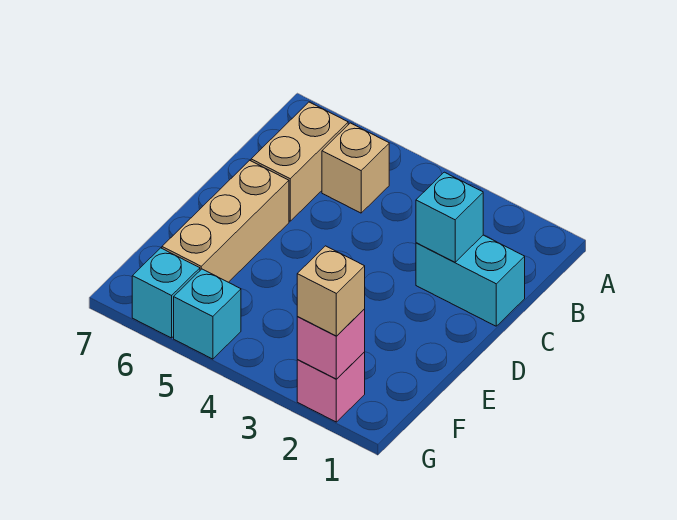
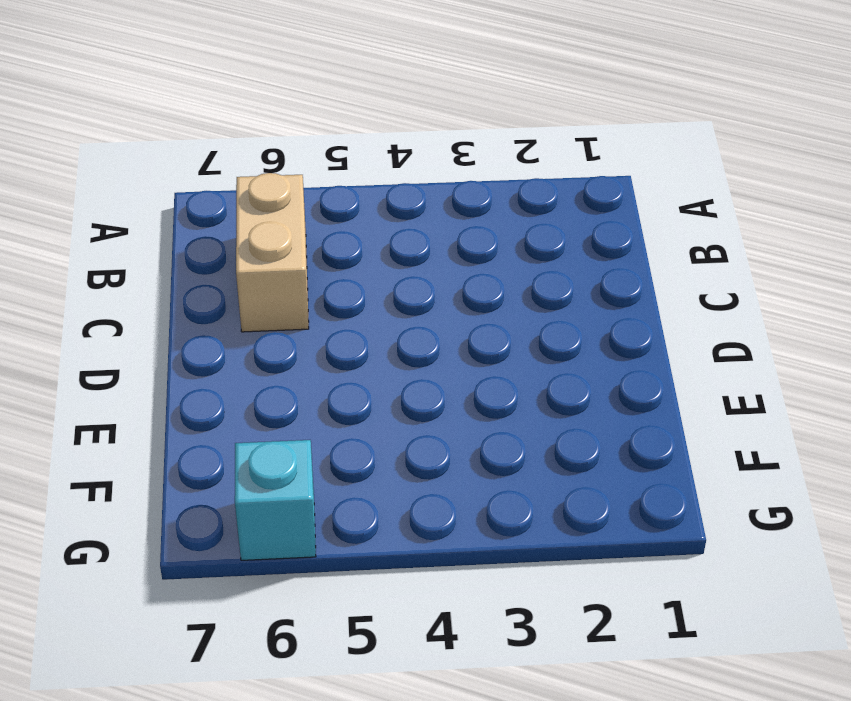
none -> tan 1x1 brick [322,123,389,213]
none -> cyan 1x2 brick [416,235,525,326]

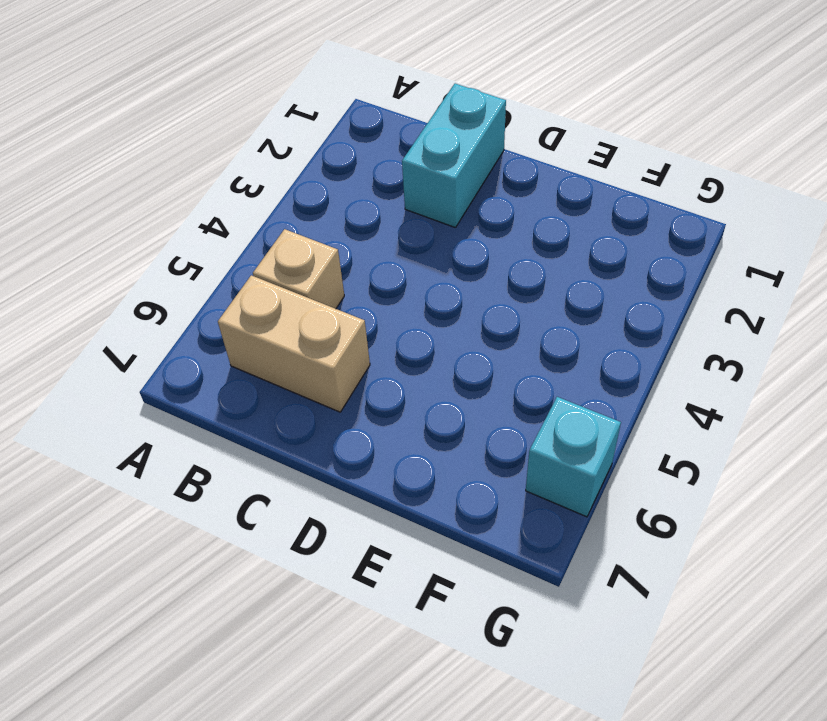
none -> tan 1x3 brick [162,160,289,282]
none -> pink 1x1 brick [297,352,365,422]

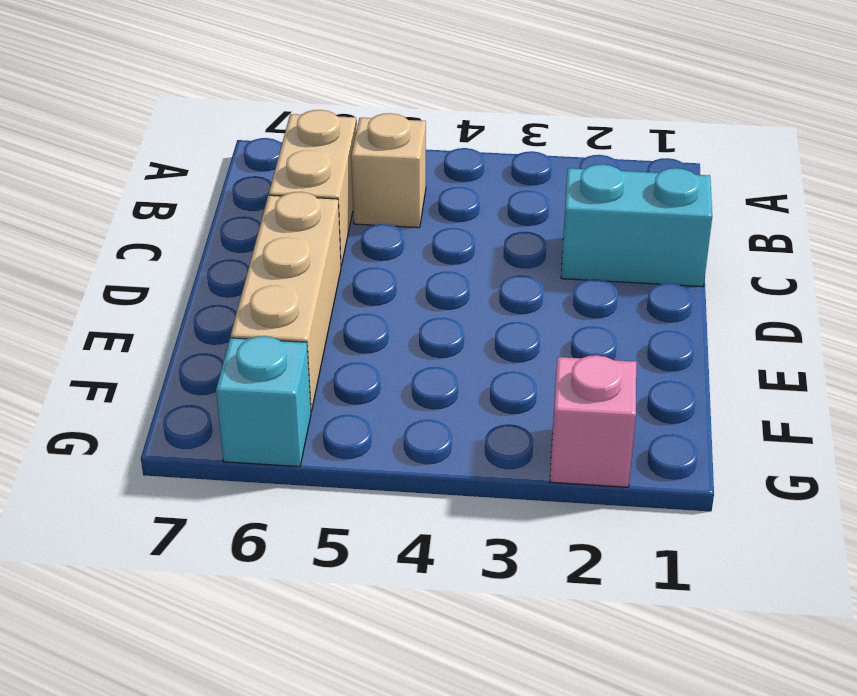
none -> cyan 1x1 brick [174,269,241,359]
none -> cyan 1x1 brick [416,172,483,262]

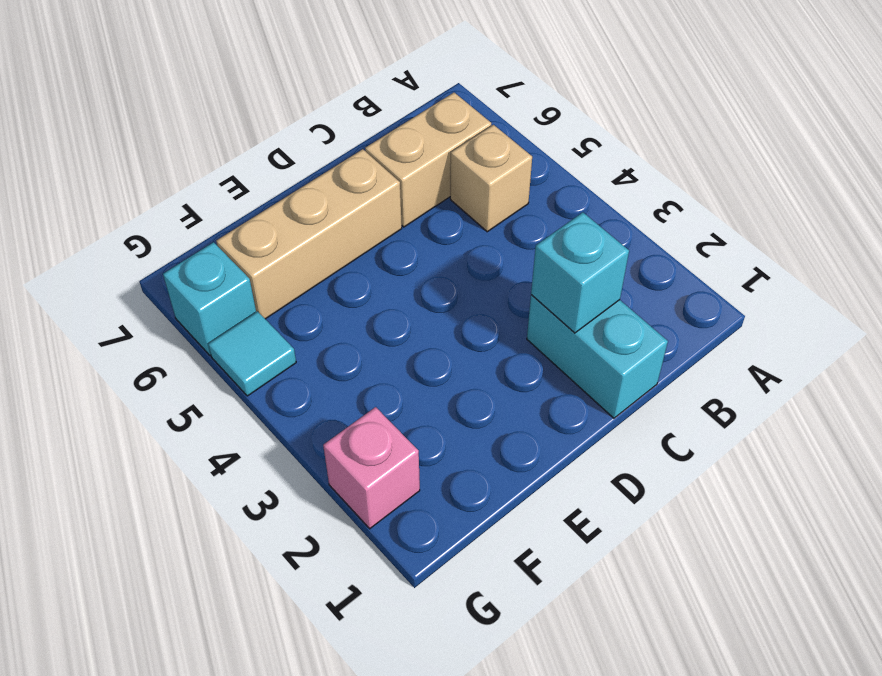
cyan 1x1 tile [208,311,296,396] -> cyan 1x1 brick [174,269,241,359]
none -> pink 1x1 brick [297,309,365,379]
none -> tan 1x1 brick [297,246,365,336]

